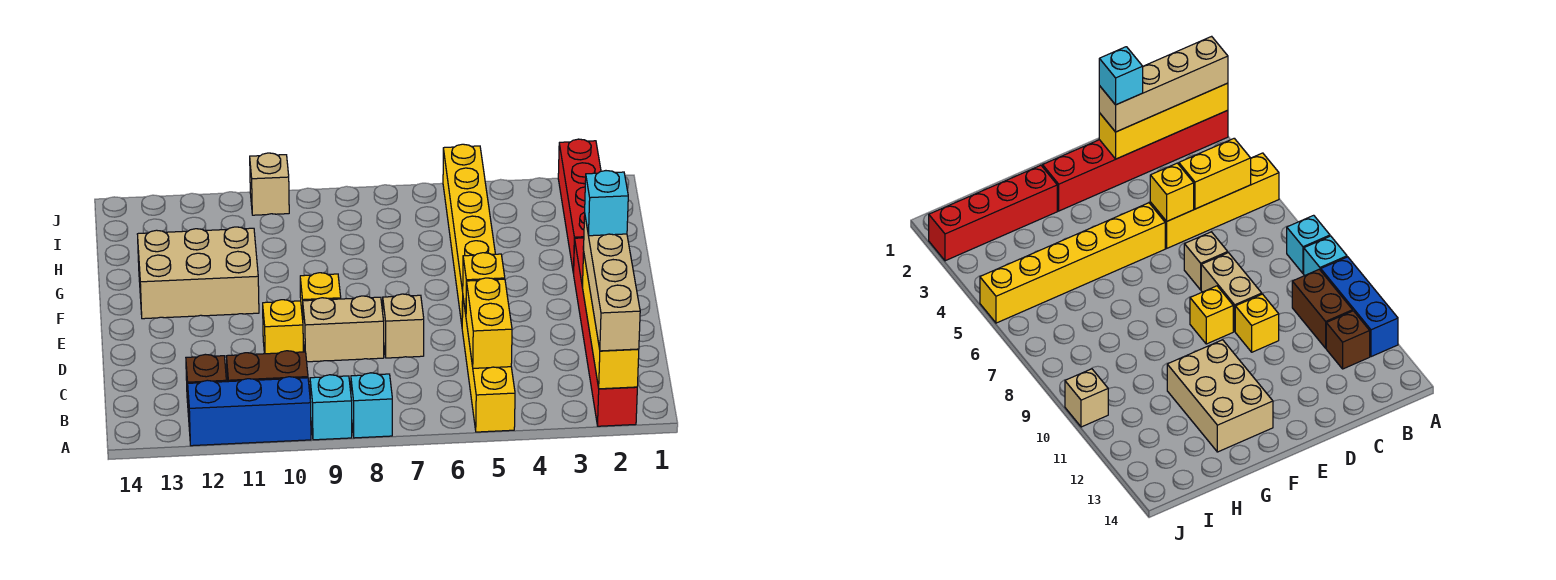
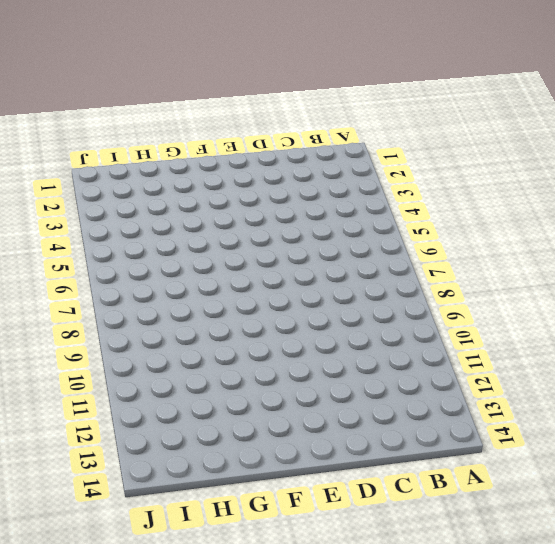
none -> red 1x6 brick [574,238,637,426]
none -> yellow 1x4 brick [462,299,515,432]
none -> cyan 1x1 brick [351,373,392,438]

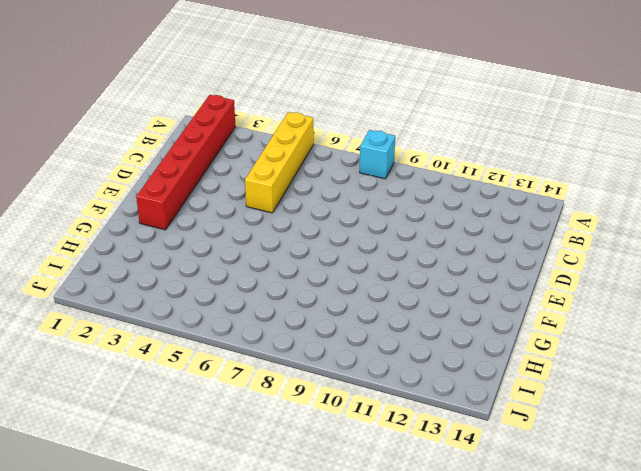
none -> cyan 1x1 brick [310,375,352,440]
none -> blue 1x3 brick [188,377,311,446]
none -> brown 1x2 brick [226,351,308,382]

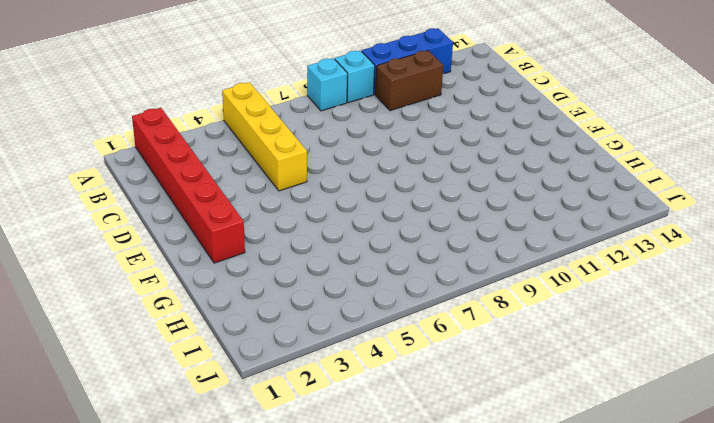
none -> brown 1x1 brick [186,354,226,417]
none -> tan 1x1 brick [383,294,424,358]
none -> tan 1x2 brick [303,296,384,362]

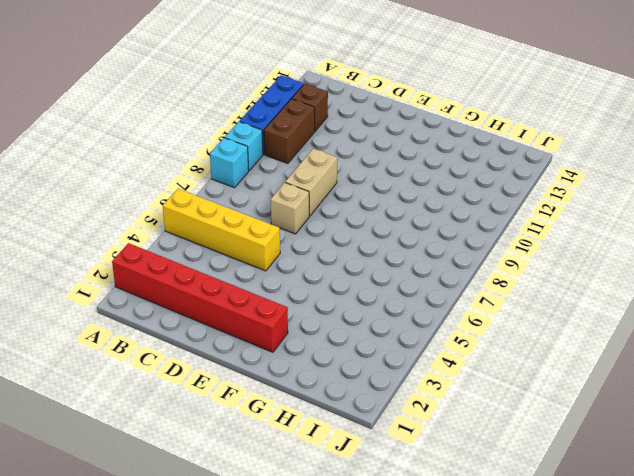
none -> yellow 1x1 brick [263,300,303,354]
none -> yellow 1x6 brick [443,144,495,324]
none -> yellow 1x1 brick [300,273,341,319]

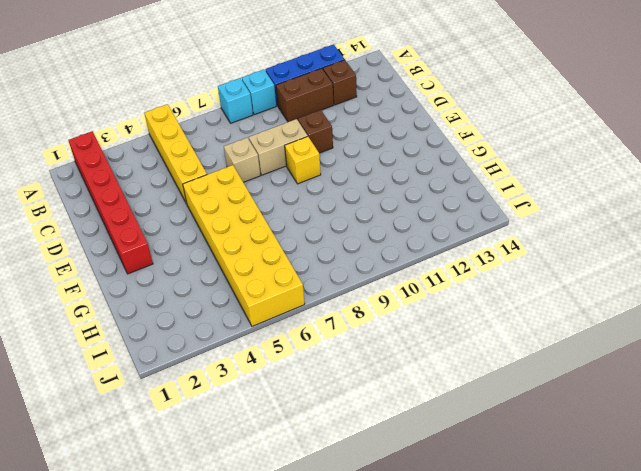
brown 1x1 brick [298,110,333,153] -> yellow 1x1 brick [263,300,303,354]
yellow 2x6 brick [183,165,305,326] -> yellow 1x6 brick [443,144,495,324]
none -> tan 2x3 brick [137,227,259,319]
none -> red 1x4 brick [558,139,601,274]
none -> tan 1x1 brick [250,153,289,215]

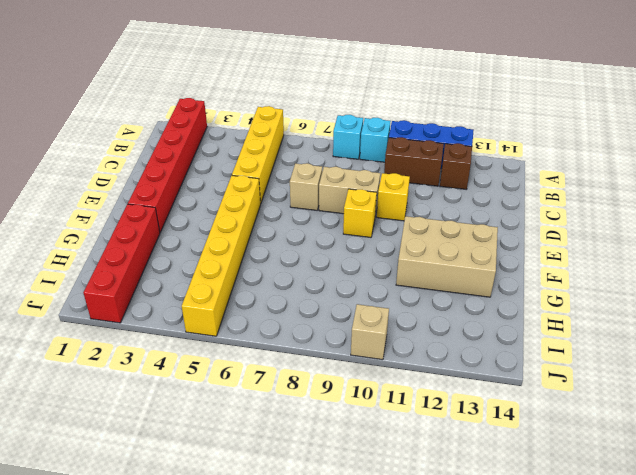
none -> yellow 1x4 brick [582,252,639,389]
none -> yellow 1x2 brick [466,278,512,368]
none -> yellow 1x1 brick [463,253,505,314]

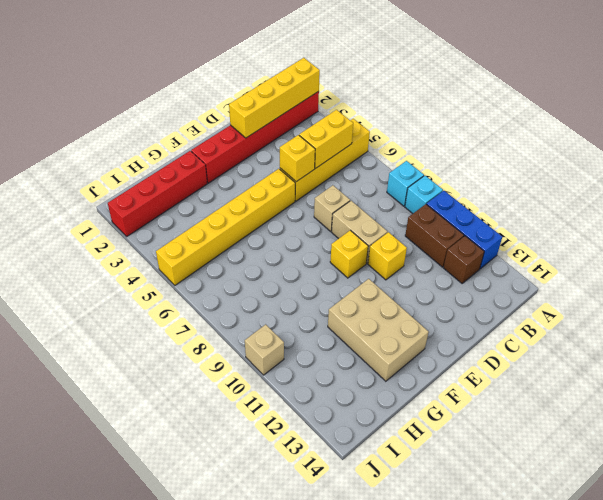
none -> tan 1x4 brick [584,216,640,351]
none -> cyan 1x1 brick [585,171,628,236]

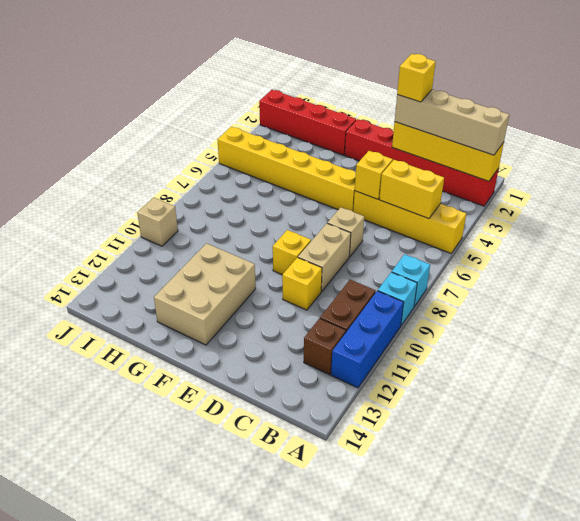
yellow 1x1 brick [397,54,436,102] -> cyan 1x1 brick [585,171,628,236]

